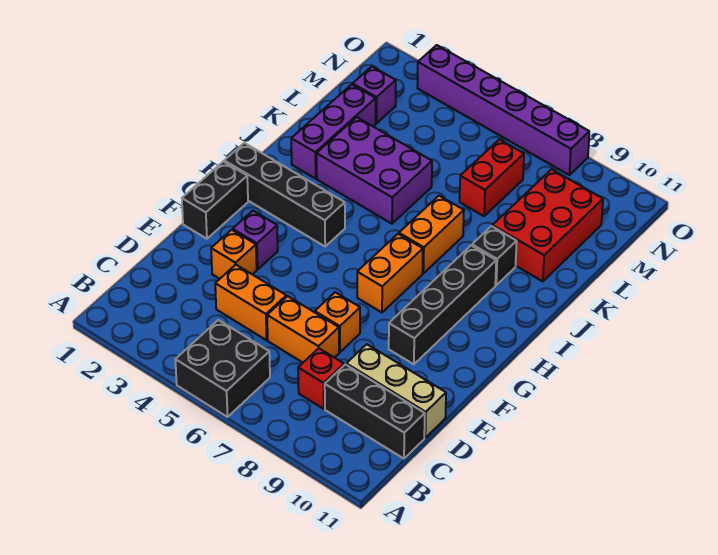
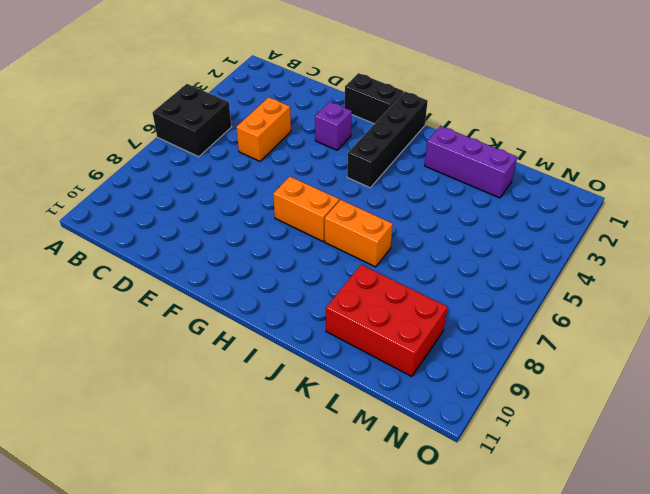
none -> red 1x1 brick [298,348,344,409]
none -> black 1x3 brick [325,364,425,459]
none -> orange 1x2 brick [267,296,339,363]

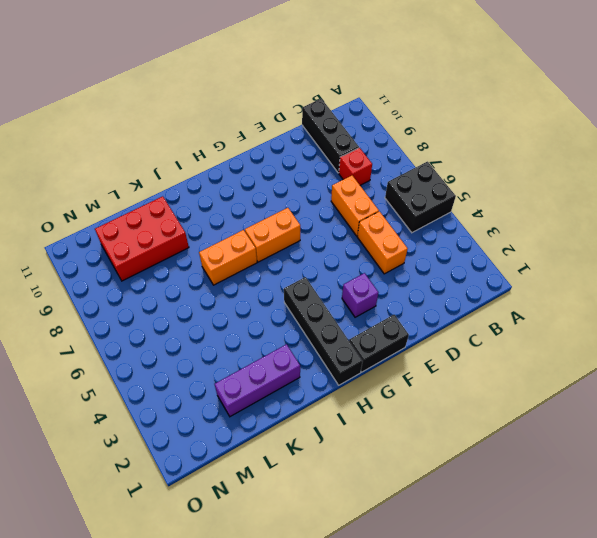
none -> tan 1x3 brick [346,344,446,438]
none -> orange 1x1 brick [211,230,257,279]
none -> orange 1x1 brick [315,292,360,352]

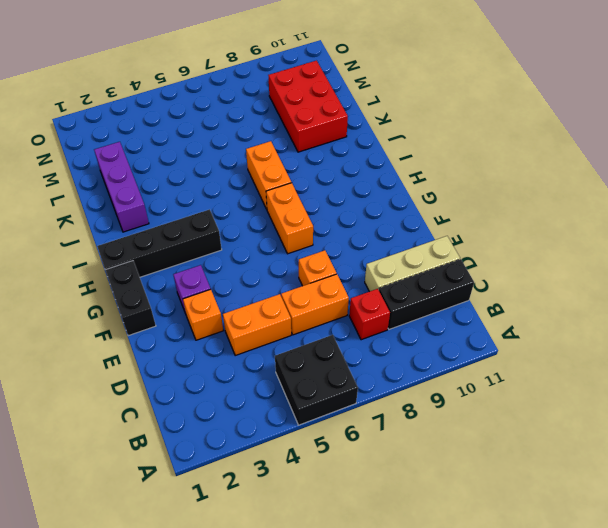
none -> black 1x4 brick [389,246,496,364]
none -> purple 2x3 brick [317,117,432,224]
none -> black 1x1 brick [472,226,517,285]

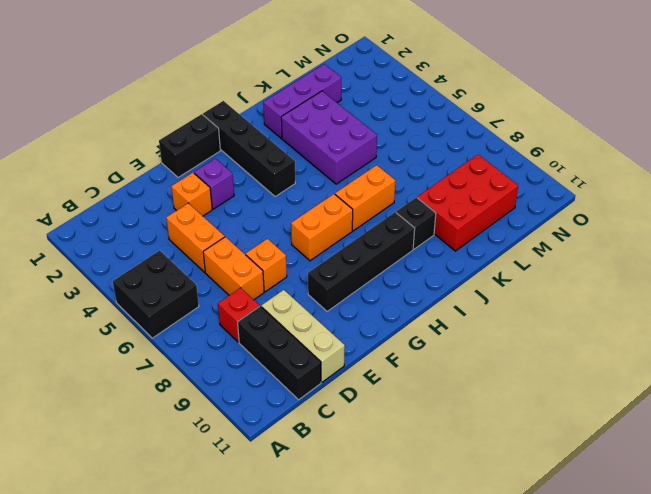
none -> red 1x2 brick [460,139,524,216]
none -> purple 1x1 brick [353,66,396,124]
none -> purple 1x6 brick [417,45,589,175]

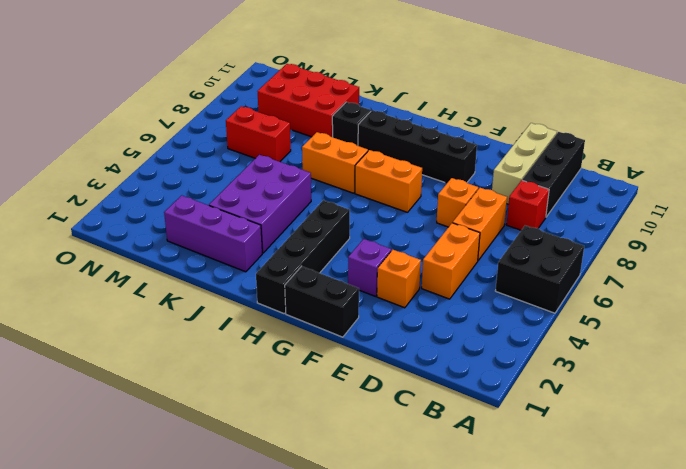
none -> purple 1x1 brick [353,66,396,124]
none -> purple 1x6 brick [417,45,589,175]

